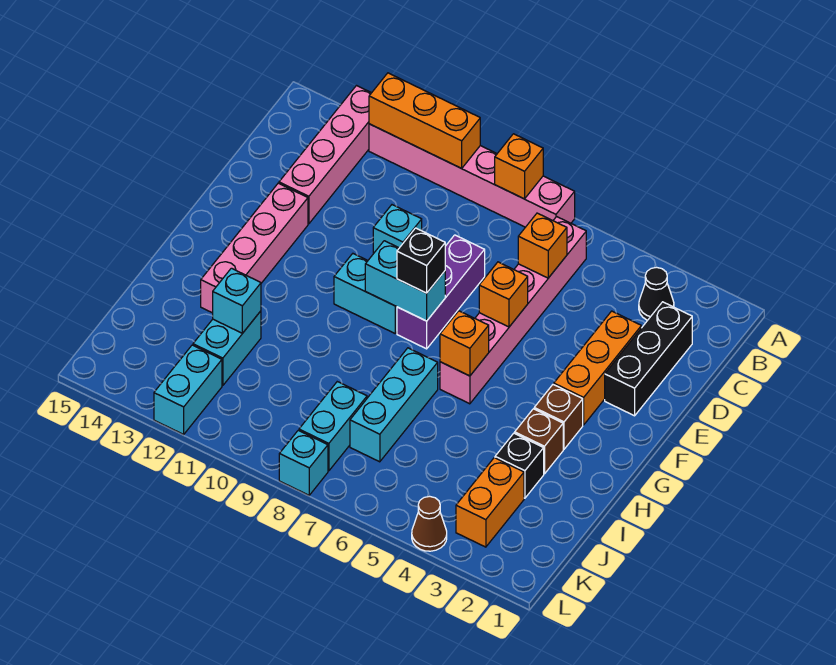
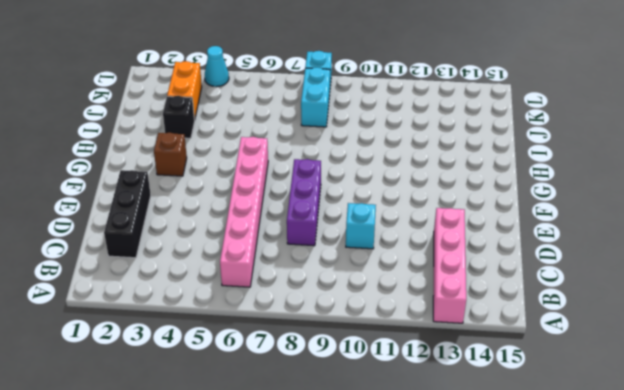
cyan 1x1 cone [205,46,229,87] -> brown 1x1 cone [412,496,447,551]
none -> pink 1x6 brick [369,124,575,227]
none -> black 1x1 cone [639,267,674,320]
none -> orange 1x3 brick [554,311,641,425]

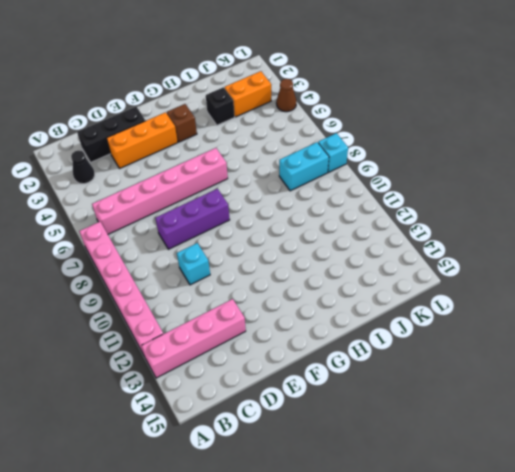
none -> pink 1x4 brick [201,183,308,313]
none -> cyan 1x2 brick [334,254,397,333]
none -> brown 1x1 brick [515,409,563,474]

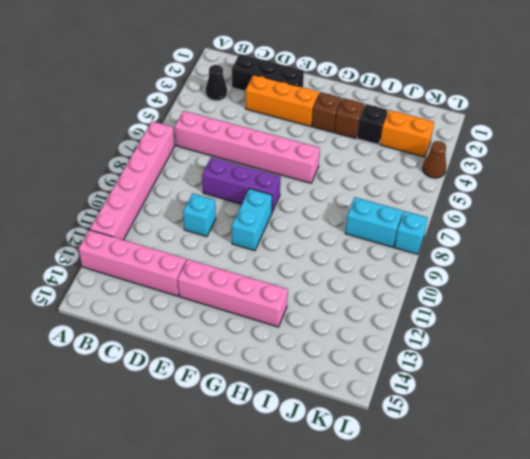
none -> cyan 1x3 brick [350,348,438,462]
none -> cyan 1x2 brick [193,311,261,386]
none -> cyan 1x2 brick [154,345,222,434]

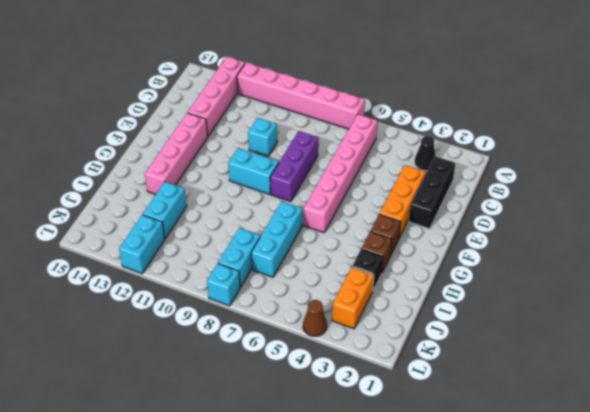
none -> orange 1x1 brick [495,134,543,199]
none -> orange 1x3 brick [369,73,480,168]
none -> orange 1x1 brick [518,213,567,278]

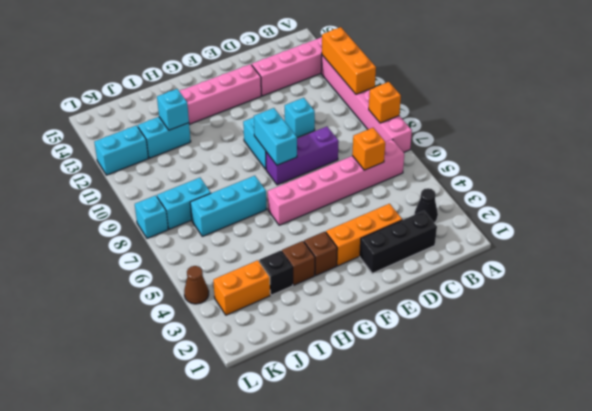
none -> orange 1x1 brick [479,262,528,327]
none -> orange 1x1 brick [440,311,489,376]
none -> black 1x1 brick [397,228,445,293]

